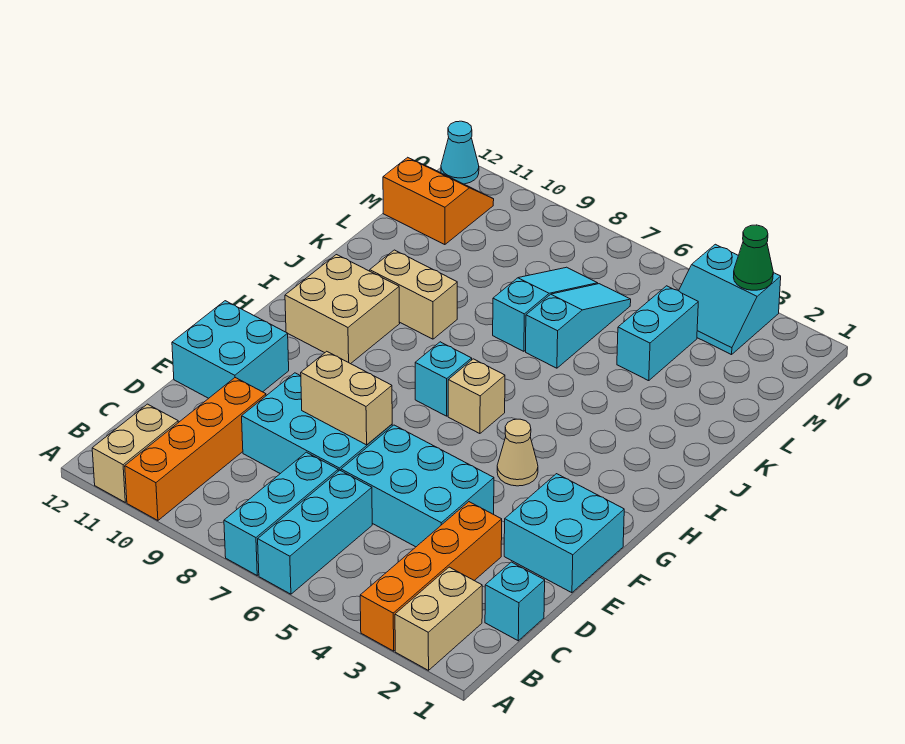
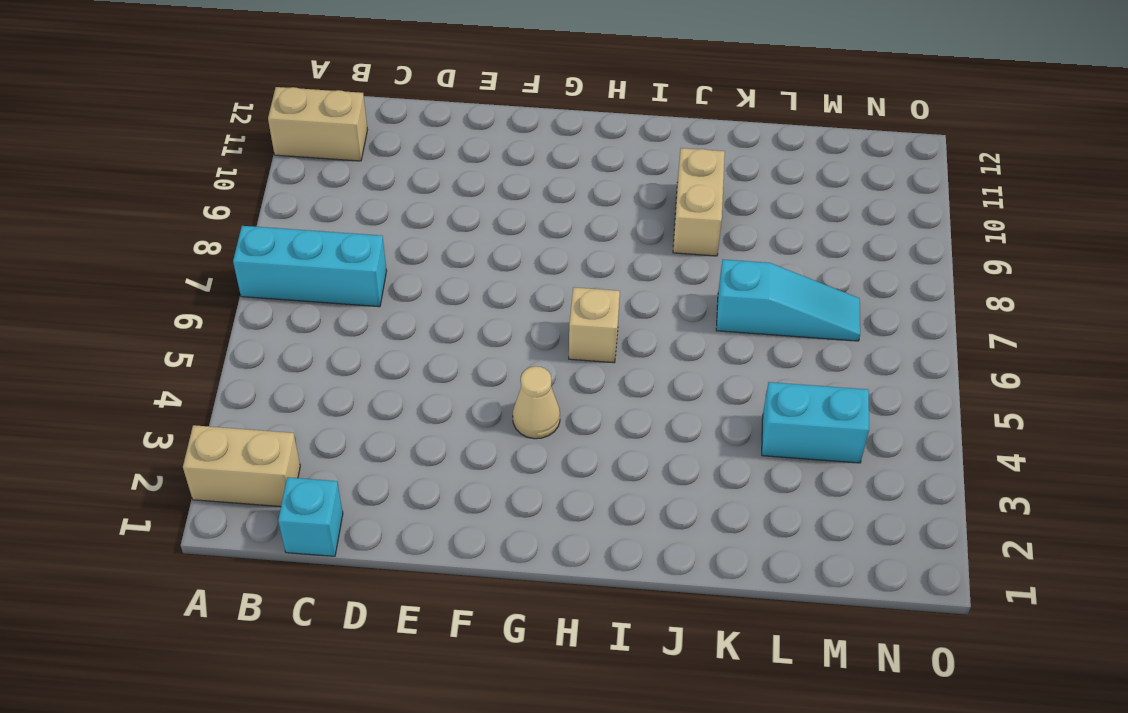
none -> orange 1x4 brick [360,502,502,651]
none -> cyan 1x3 brick [258,470,372,594]
none -> orange 1x4 brick [125,378,266,520]

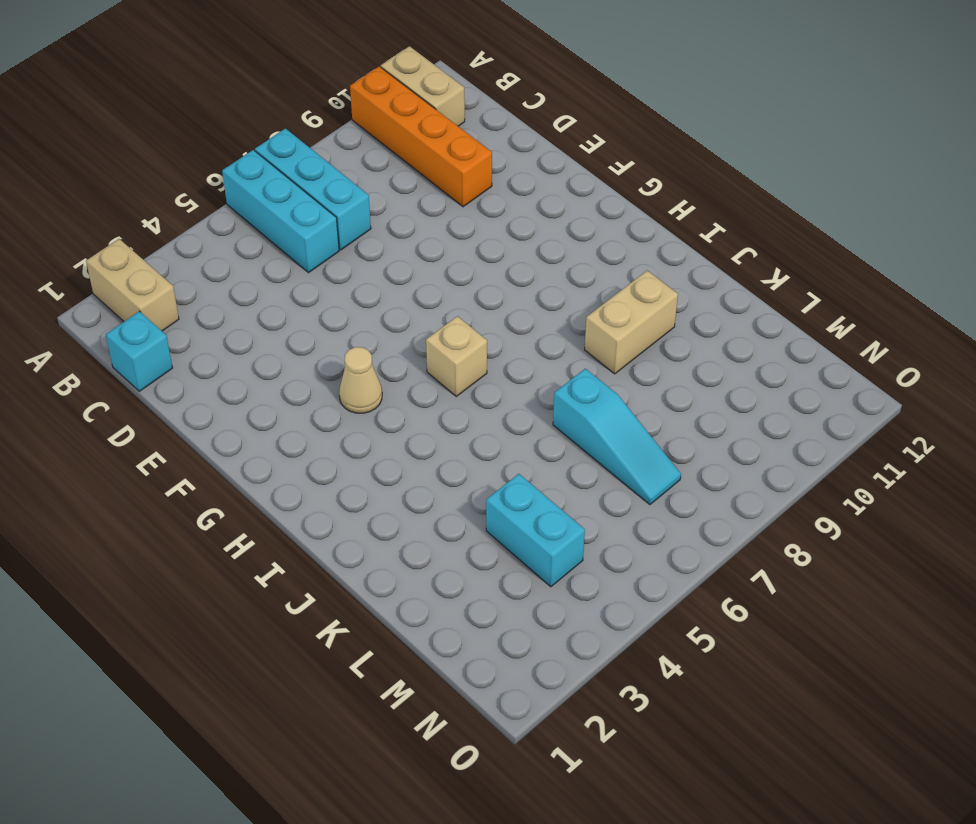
none -> orange 1x4 brick [360,502,502,651]
none -> cyan 2x3 brick [341,425,494,547]
none -> cyan 2x3 brick [242,373,392,474]

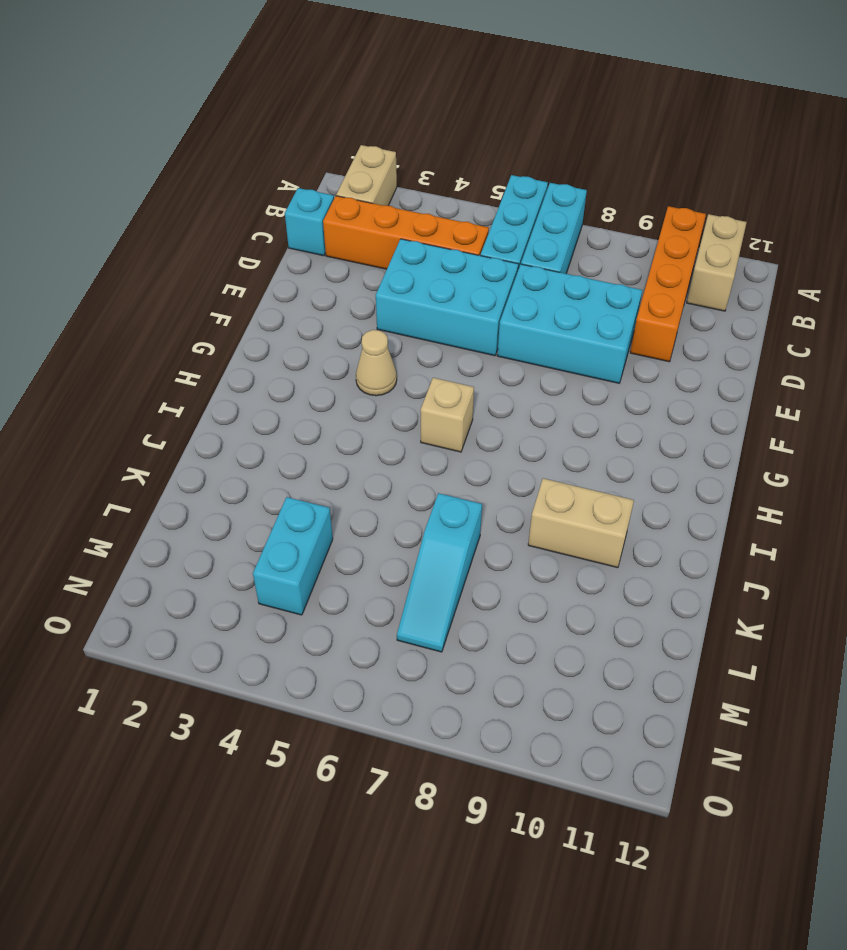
orange 1x4 brick [323,196,489,269] -> orange 1x4 brick turned to [360,502,502,651]
none -> cyan 2x2 brick [504,474,624,593]
none -> cyan 2x2 brick [172,301,289,398]
none -> cyan 1x1 brick [415,342,472,416]

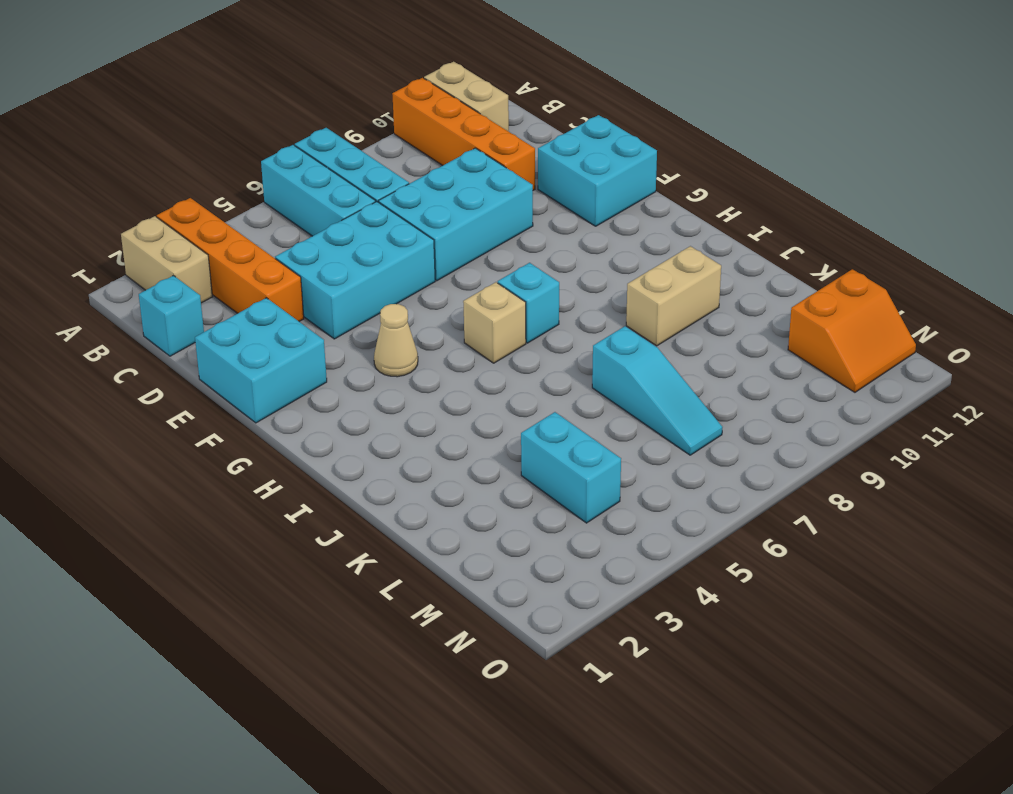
none -> tan 2x2 brick [285,255,400,364]
none -> cyan 1x3 slope [526,284,631,368]
none -> cyan 2x2 slope [679,244,781,355]

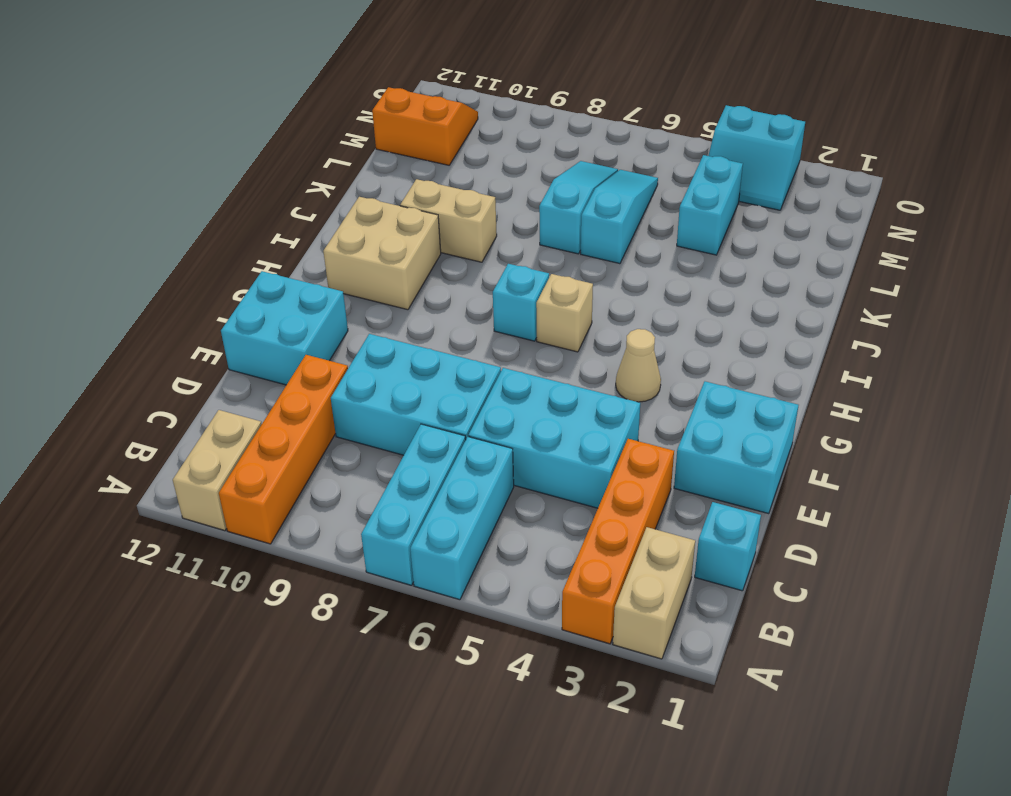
none -> cyan 1x1 cone [441,121,479,184]
none -> tan 1x2 brick [301,351,392,445]
none -> green 1x1 cone [734,225,773,290]

